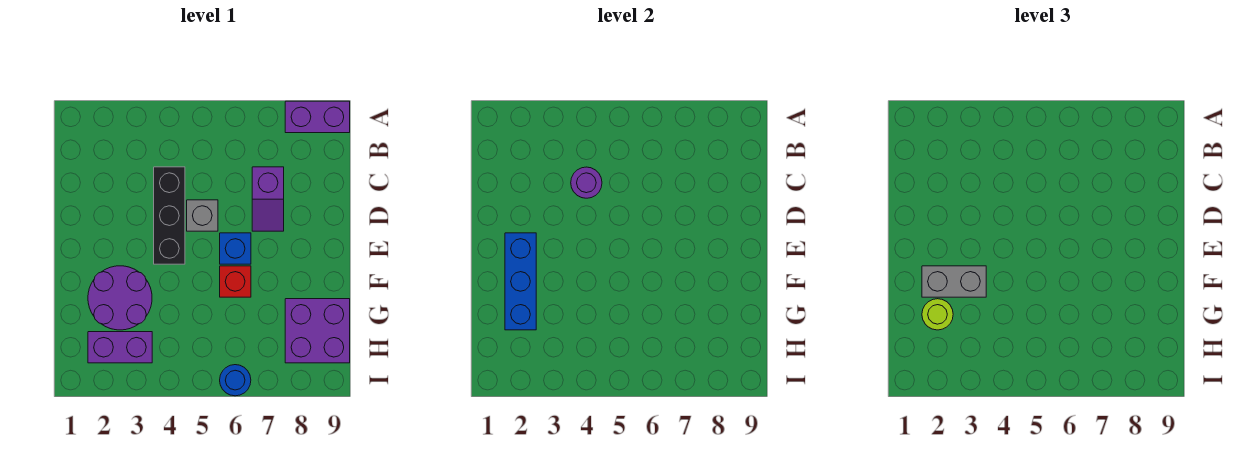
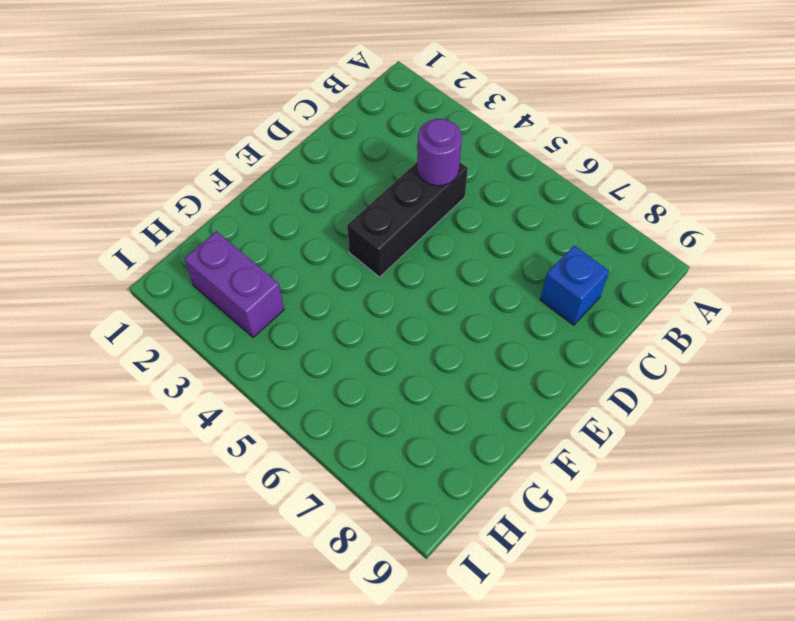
blue 1x1 brick [540,246,609,325] -> blue 1x1 brick moved to [220,233,251,264]
none -> purple 1x2 brick [285,101,350,133]
none -> purple 1x2 slope [252,167,284,231]
none -> grey 1x1 brick [187,200,218,231]

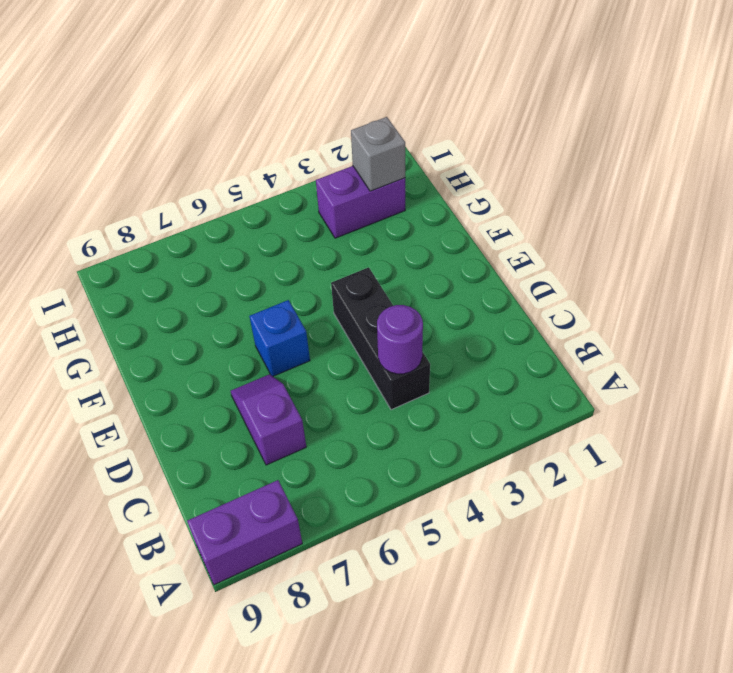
grey 1x1 brick [351,117,405,191] -> grey 1x1 brick moved to [187,200,218,231]
none -> purple 2x2 round brick [88,266,152,330]
none -> red 1x1 brick [220,266,251,297]
none -> purple 2x2 brick [285,299,350,363]

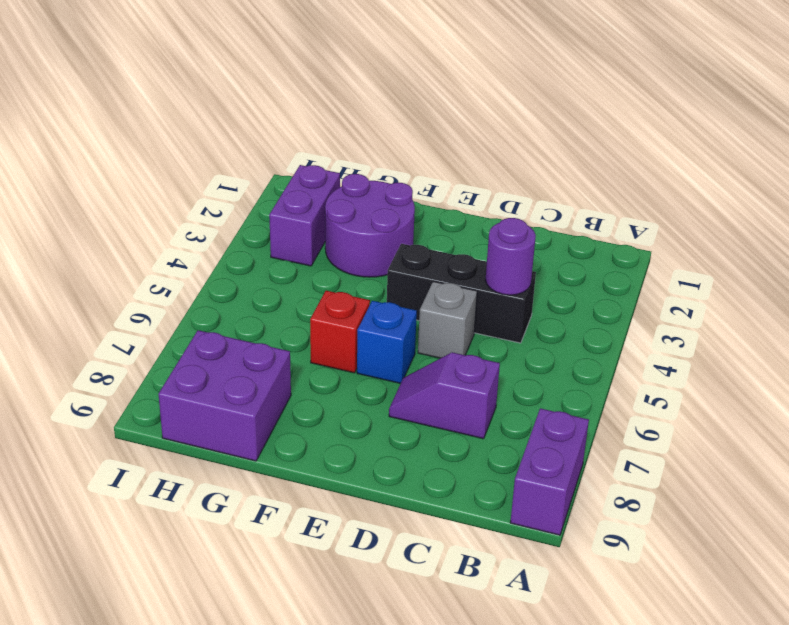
none -> blue 1x1 round brick [220,365,251,396]
none -> blue 1x3 brick [505,233,536,330]
none -> grey 1x2 brick [922,266,986,297]

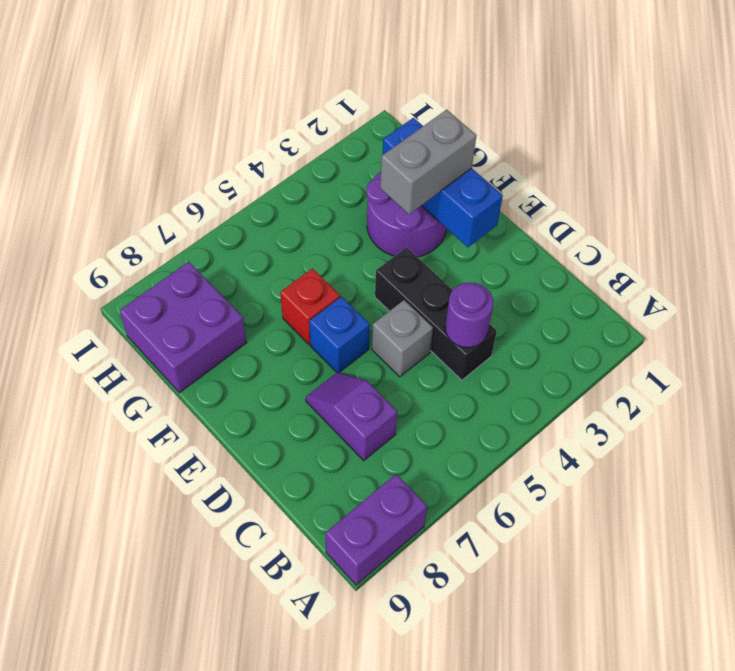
none -> purple 1x2 brick [88,332,152,363]
none -> blue 1x1 round brick [220,365,251,396]
none -> lime 1x1 round brick [922,299,953,330]

